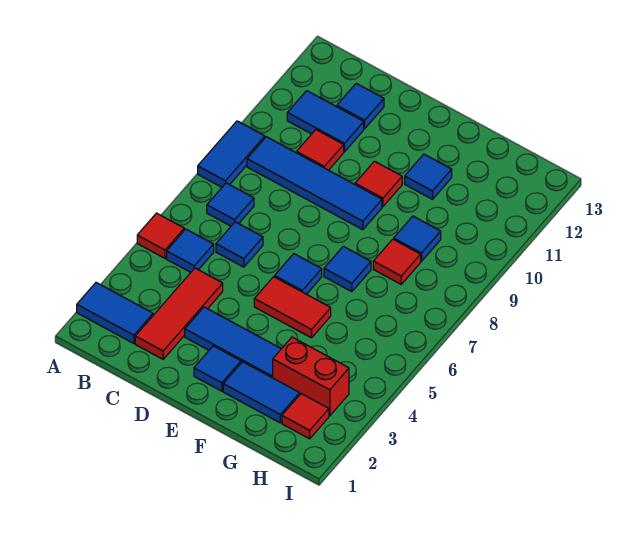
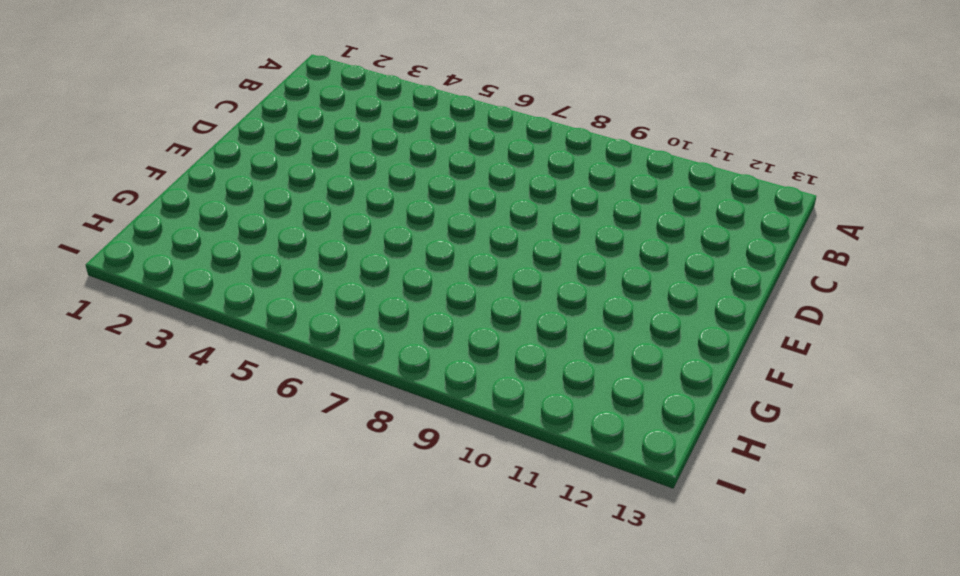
none -> blue 1x2 tile [77,283,153,344]
none -> red 1x1 tile [137,213,184,258]
none -> blue 1x2 tile [198,121,265,187]

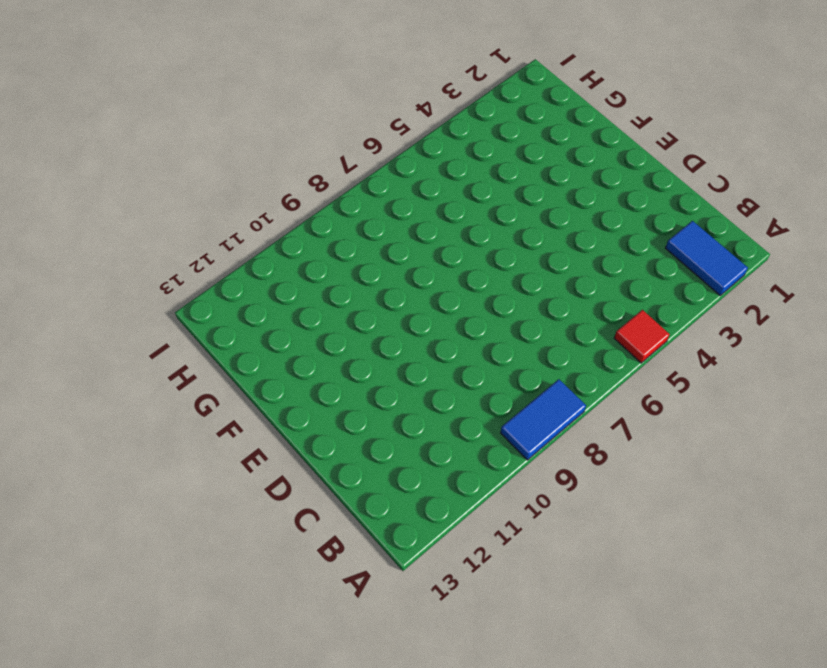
none -> blue 1x1 tile [167,229,214,272]
none -> blue 1x1 tile [207,183,254,226]
none -> blue 1x4 tile [247,137,382,230]

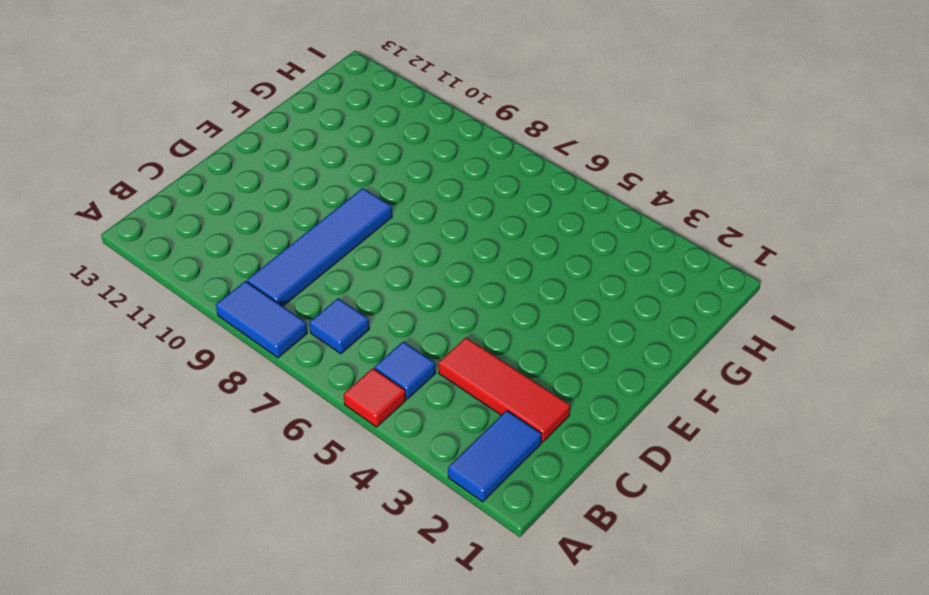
none -> blue 1x2 tile [287,91,364,152]
none -> blue 1x1 tile [216,222,263,267]
none -> red 1x1 tile [297,130,344,170]

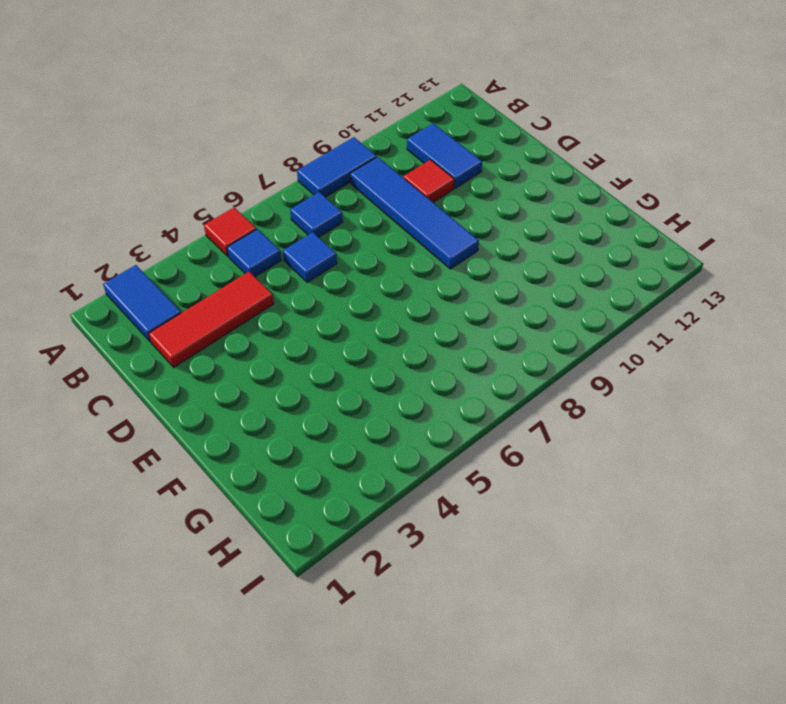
none -> blue 1x1 tile [337,84,384,129]
none -> blue 1x3 tile [185,307,281,378]
none -> blue 1x1 tile [194,346,241,391]

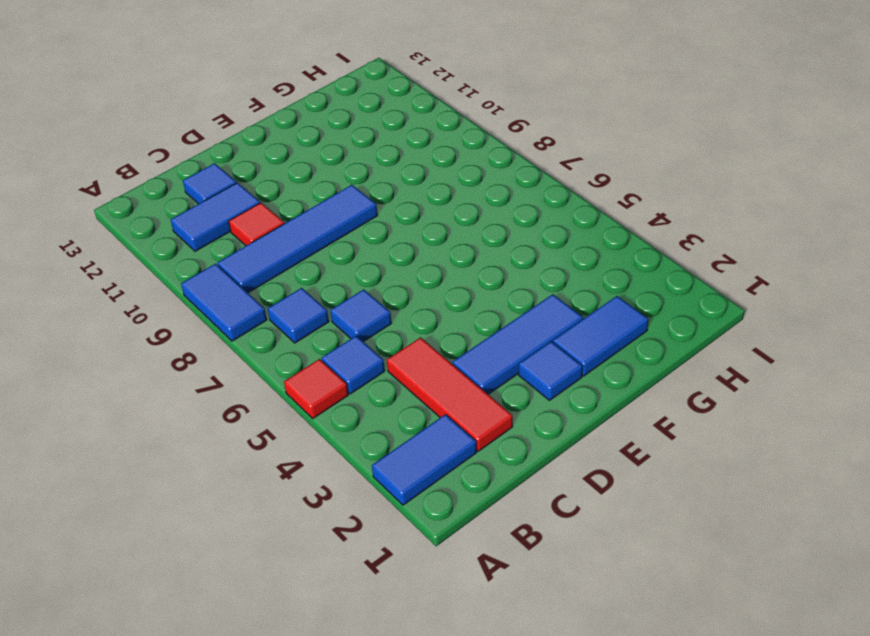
none -> red 1x2 tile [254,277,331,338]
none -> blue 1x1 tile [275,254,322,294]
none -> red 1x1 tile [355,161,402,206]

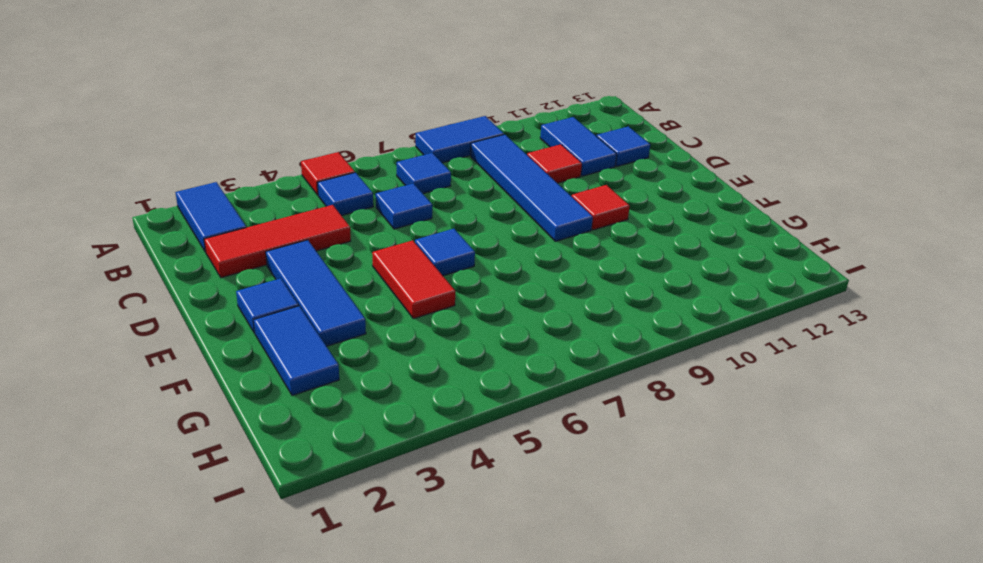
none -> blue 1x1 tile [324,246,371,292]
none -> blue 1x1 tile [405,154,452,199]
none -> red 1x2 brick [273,337,349,416]

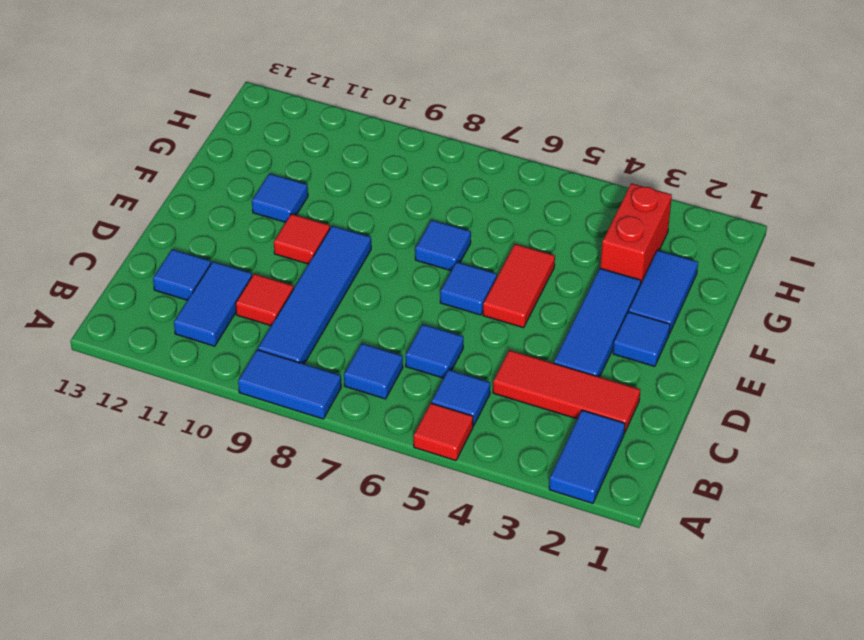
none -> red 1x1 tile [373,239,421,284]
none -> blue 1x1 tile [394,216,441,261]
none -> red 1x1 tile [282,394,329,439]

